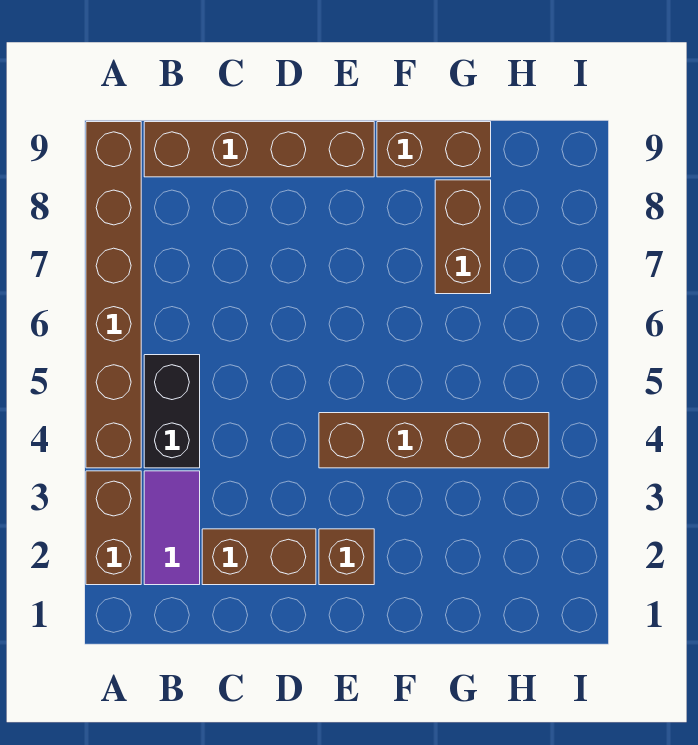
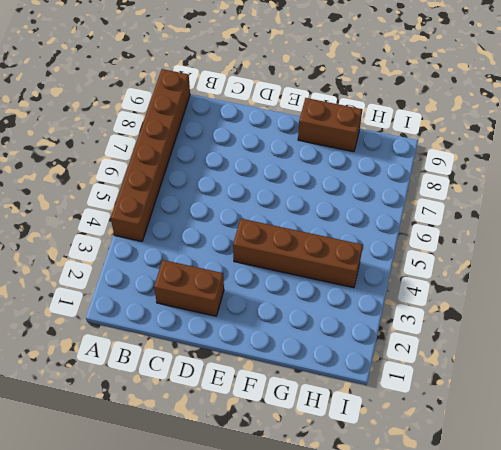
none -> brown 1x2 brick [86,471,141,585]
none -> purple 1x2 tile [144,471,200,585]

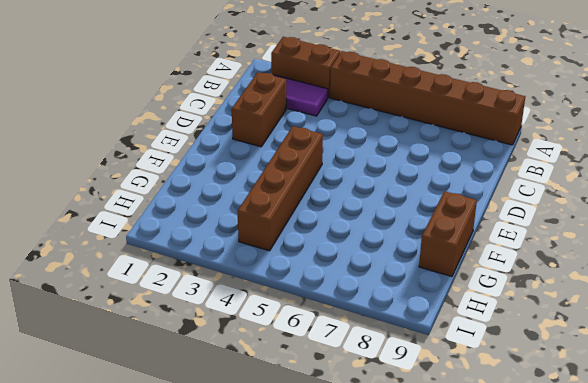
none -> black 1x2 brick [144,355,200,468]
none -> brown 1x4 brick [144,122,374,177]

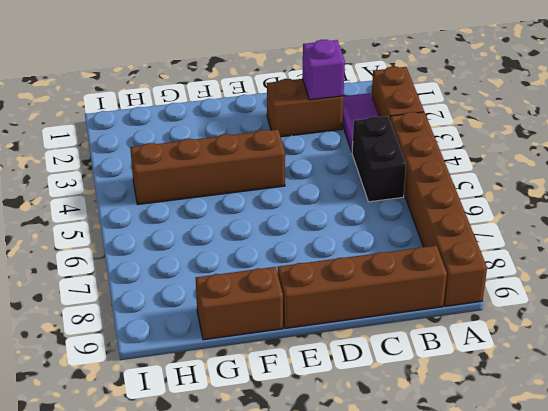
purple 1x1 brick [302,40,345,100] -> none
none -> brown 1x1 brick [319,529,374,585]
none -> brown 1x2 brick [435,180,491,294]

